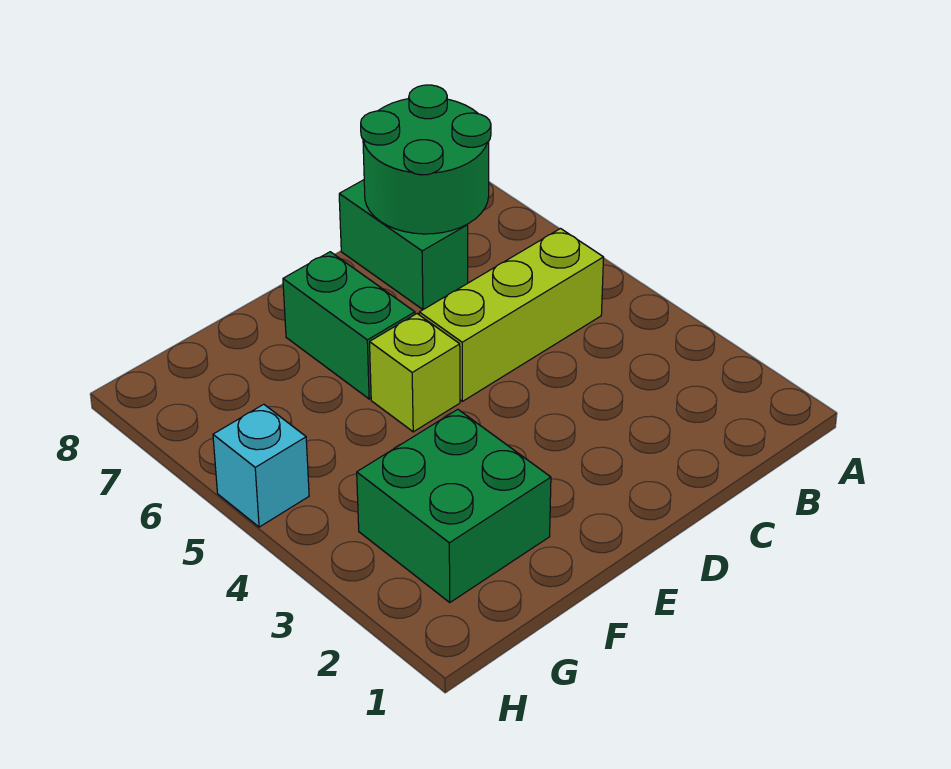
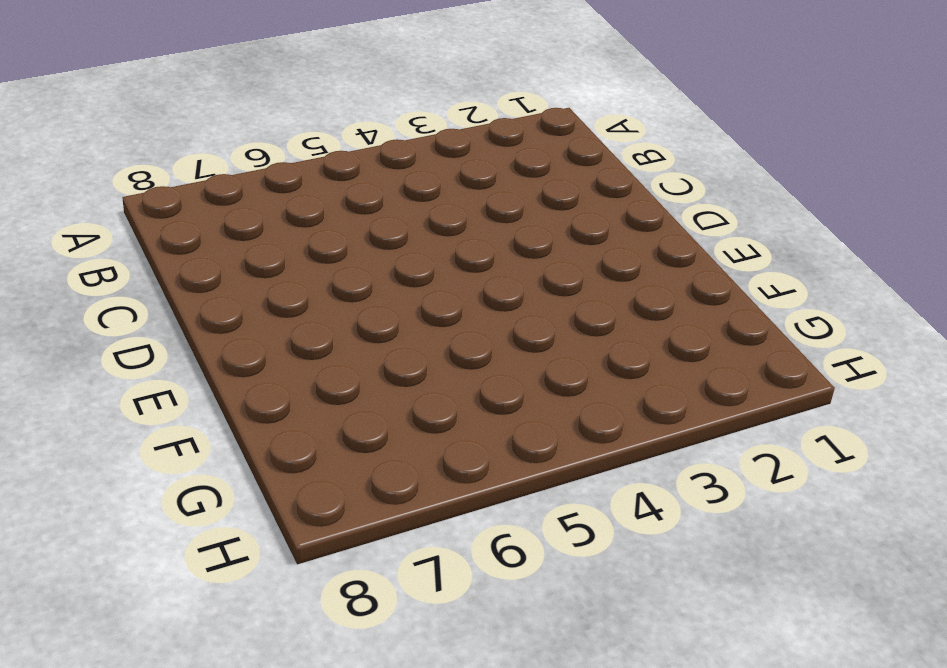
none -> lime 1x3 brick [419,229,604,401]
none -> green 1x2 brick [339,180,468,310]

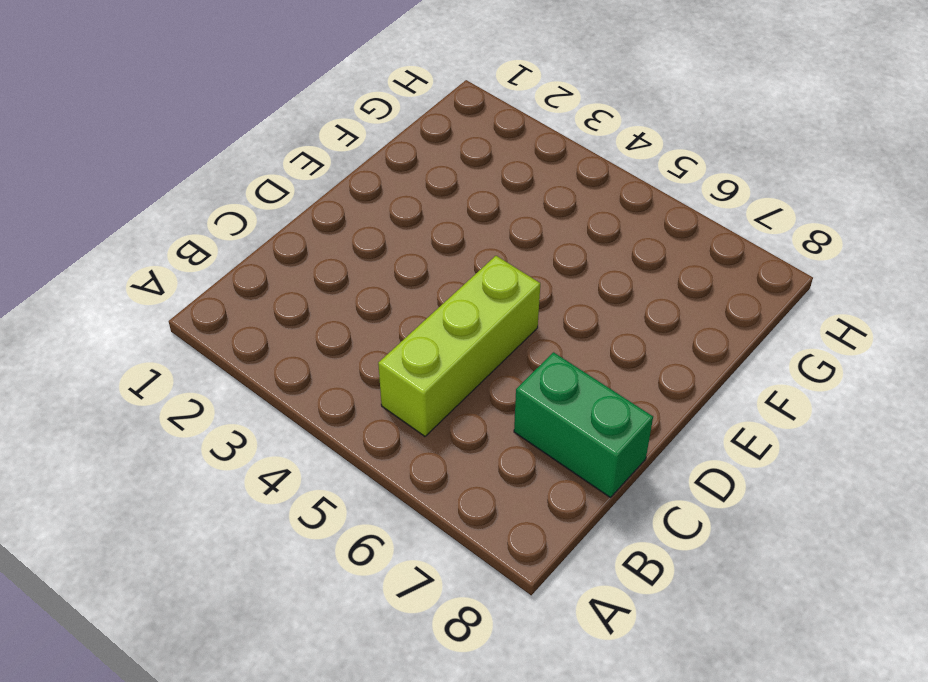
none -> lime 1x1 brick [370,314,460,432]
none -> green 1x2 brick [283,252,415,399]

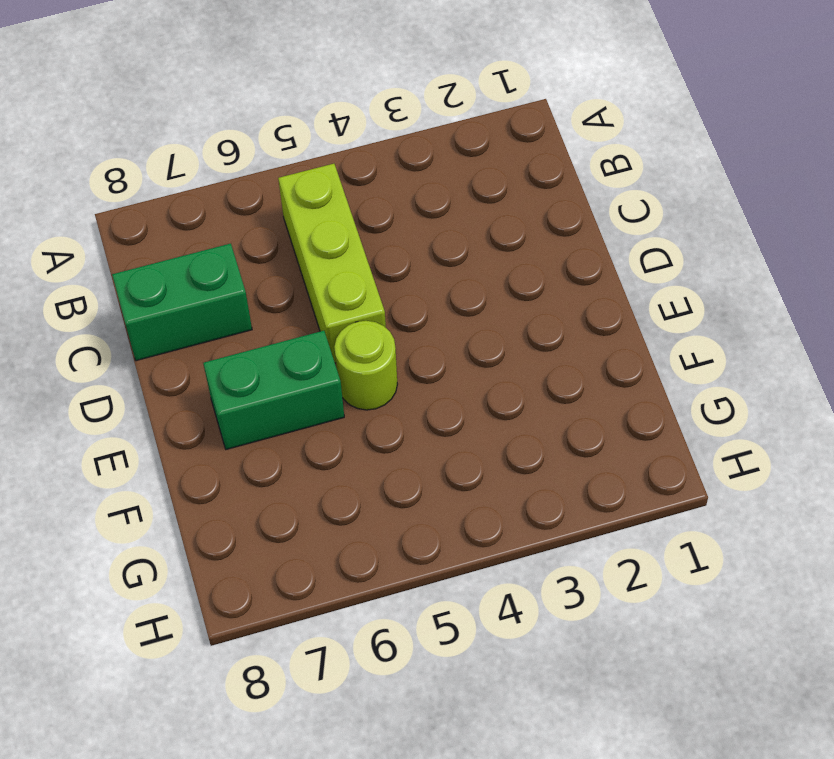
lime 1x1 round brick [334,321,397,410] -> lime 1x1 brick [370,314,460,432]
none -> green 2x2 brick [357,409,551,602]
none -> cyan 1x1 brick [213,404,309,527]

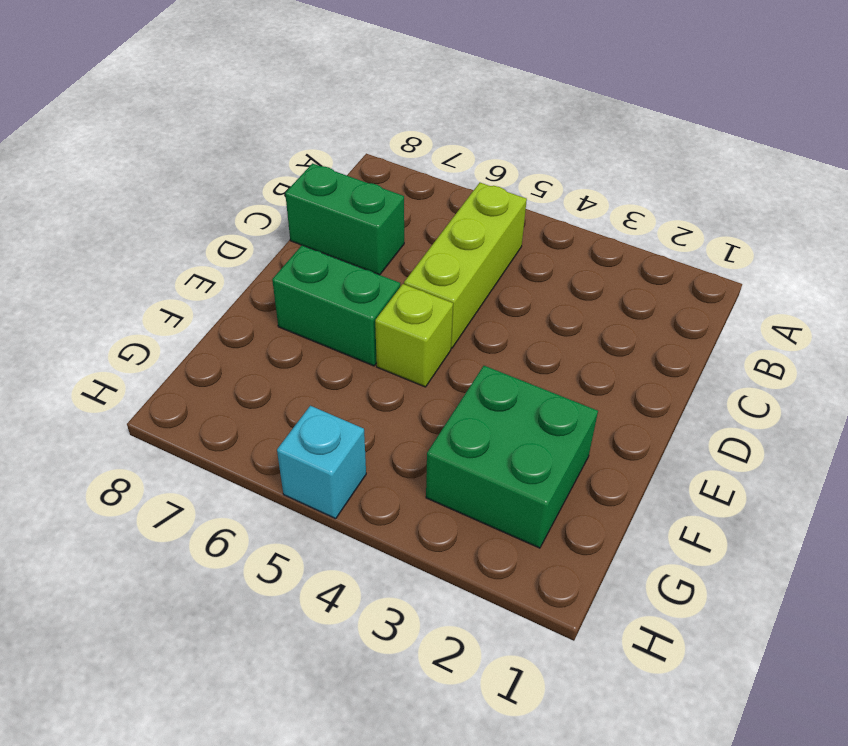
none -> green 2x2 round brick [361,85,491,234]

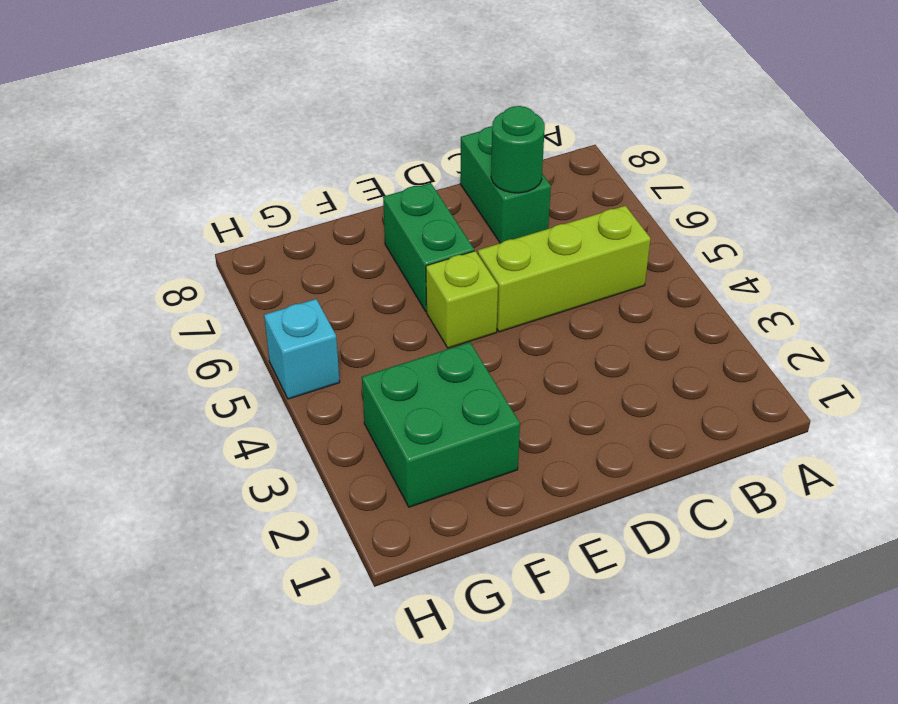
green 1x1 round brick [491,106,545,193] -> green 2x2 round brick [361,85,491,234]

